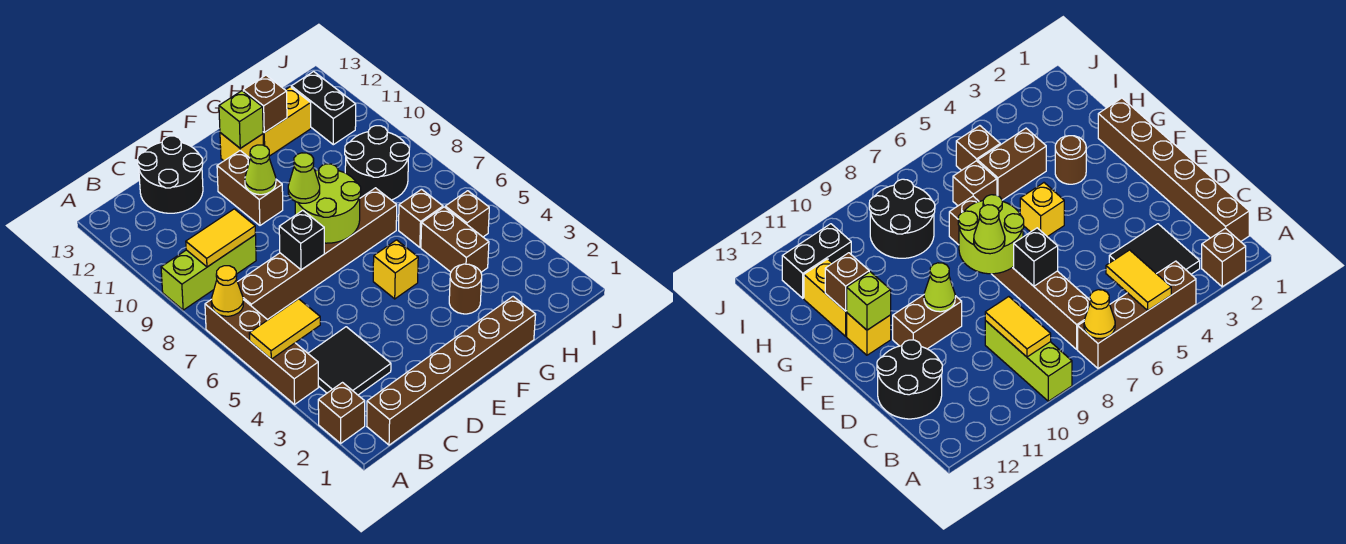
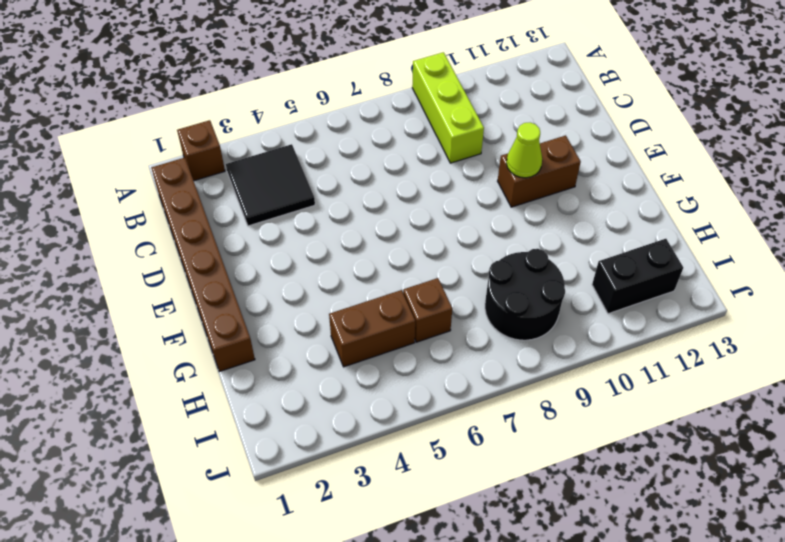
none -> brown 1x4 brick [205,299,318,404]
none -> brown 1x6 brick [238,188,397,320]
none -> black 2x2 round brick [138,136,203,213]

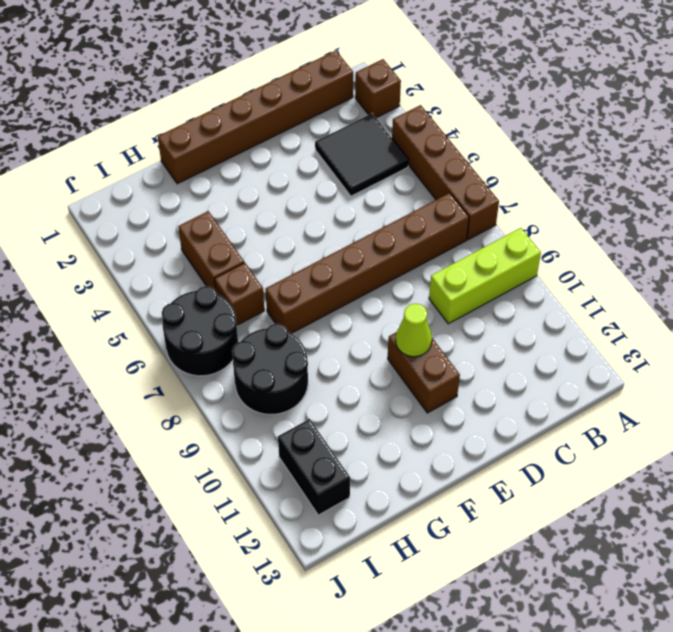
black 2x2 round brick [162,286,238,376] -> black 2x2 round brick moved to [138,136,203,213]
none -> yellow 1x1 brick [373,240,418,299]
none -> yellow 1x1 brick [220,133,263,161]
none -> brown 1x1 round brick [449,264,482,314]

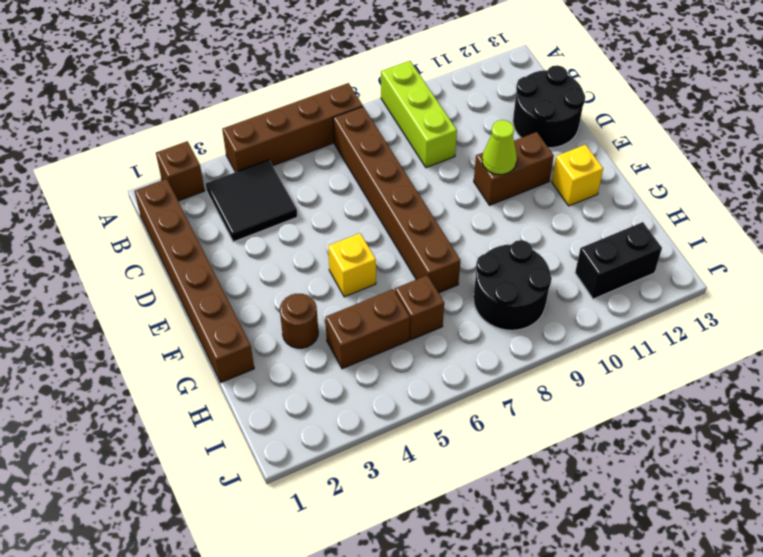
none -> yellow 1x2 brick [263,87,311,156]
none -> brown 1x1 brick [445,191,489,237]
none -> yellow 1x2 tile [249,299,320,359]

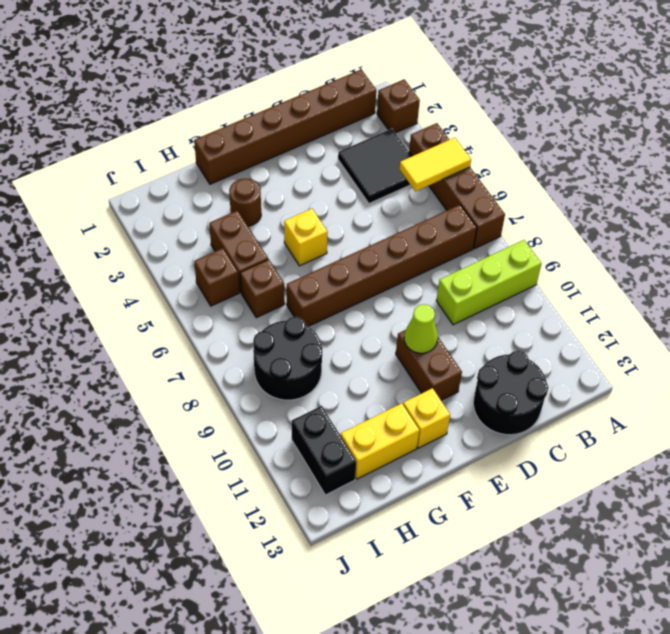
none -> yellow 1x1 cone [211,266,243,316]
none -> yellow 1x2 tile [186,209,255,267]
none -> black 1x1 brick [279,210,324,270]

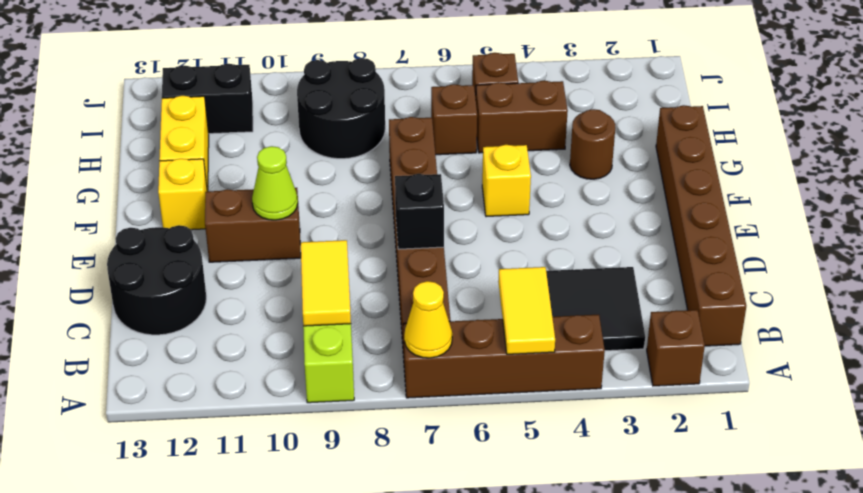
none -> lime 2x2 round brick [295,164,361,243]
none -> lime 1x1 brick [219,91,263,148]
none -> brown 1x1 brick [243,75,287,133]

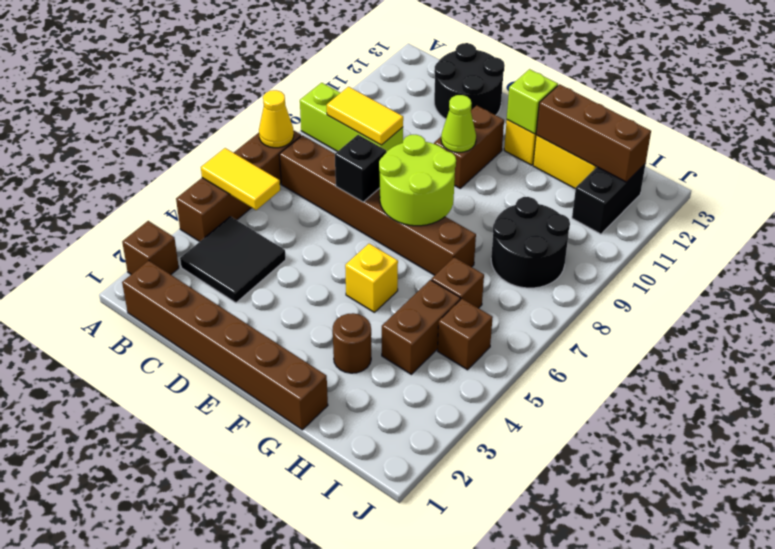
brown 1x3 brick [536,84,651,182] -> brown 1x1 brick [243,75,287,133]
none -> lime 1x1 cone [288,153,320,203]

